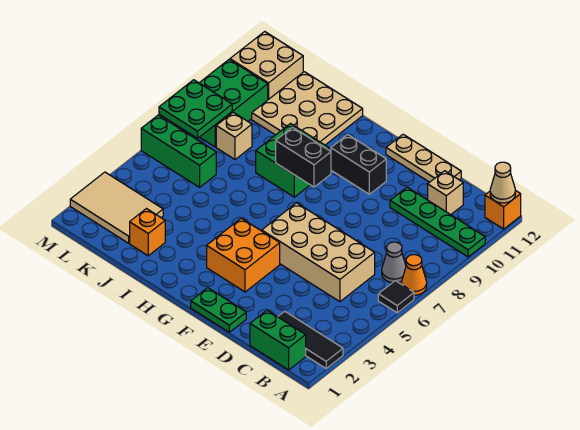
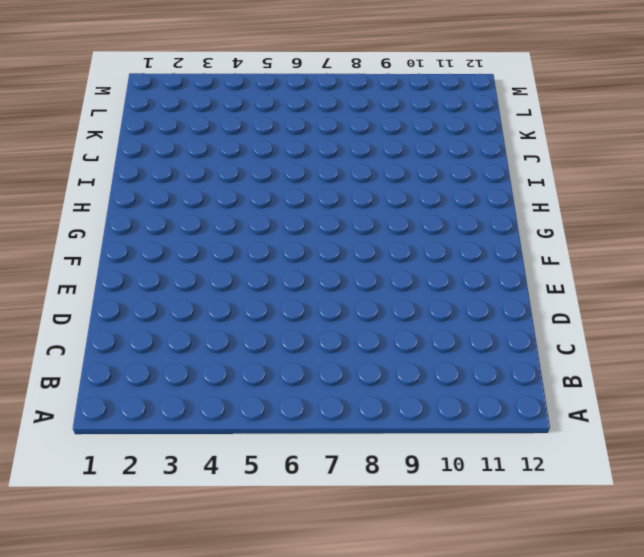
none -> black 1x3 tile [278,311,343,368]
none -> black 1x1 tile [378,281,414,313]
none -> orange 1x1 cone [401,255,427,295]

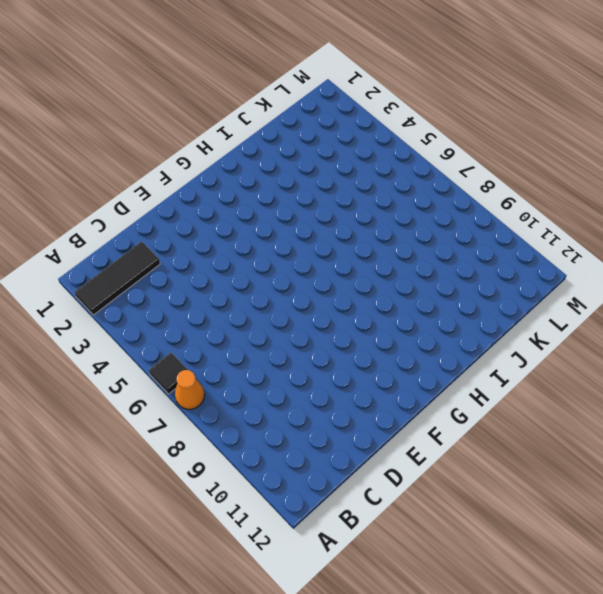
none -> green 1x4 plate [390,187,485,257]
none -> orange 1x1 brick [485,190,521,229]
none -> green 1x2 brick [250,310,306,370]

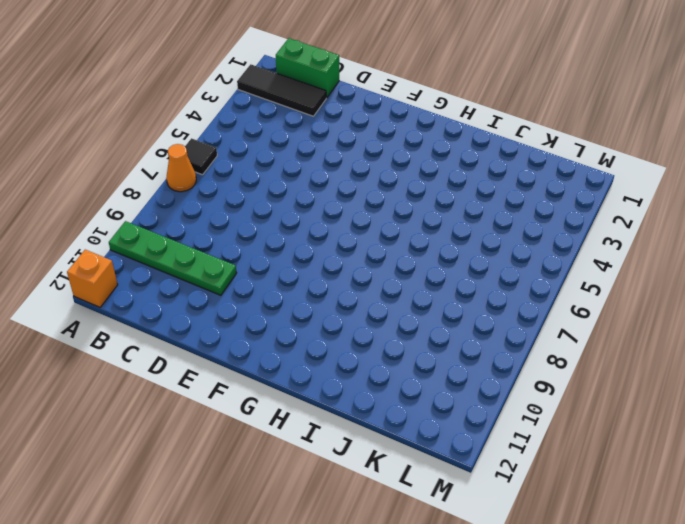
none -> grey 1x1 cone [382,242,406,283]
none -> tan 2x4 brick [262,203,375,302]
none -> tan 1x1 brick [428,171,463,215]

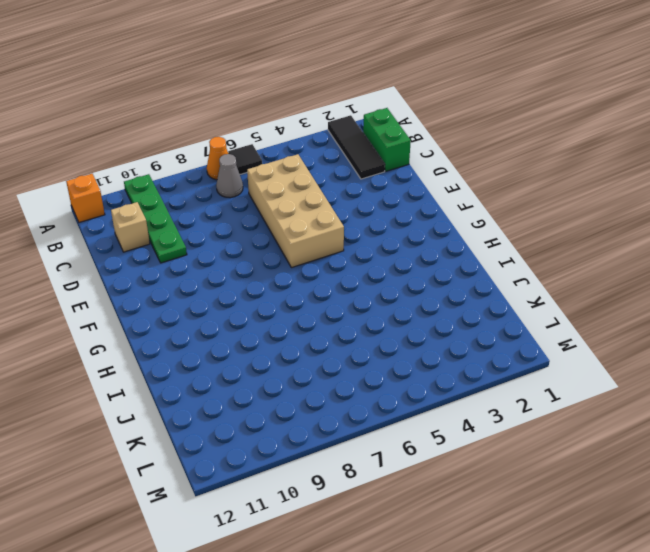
none -> tan 1x3 plate [386,134,461,182]
none -> green 1x2 plate [191,288,246,332]
none -> orange 2x2 brick [207,218,280,292]

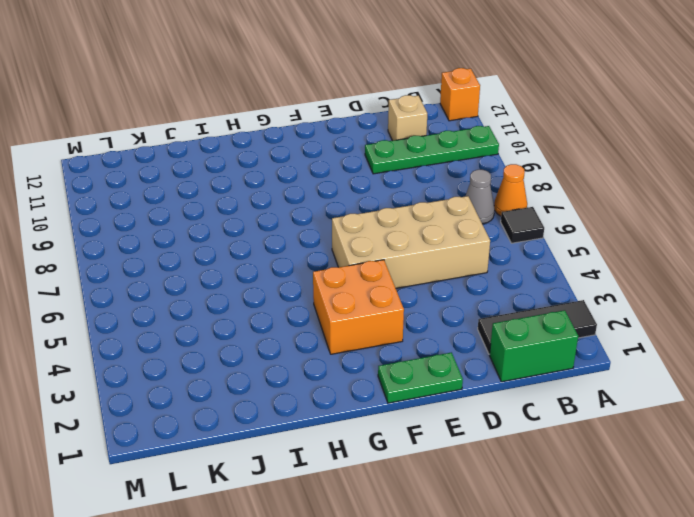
none -> tan 1x3 plate [386,134,461,182]
none -> black 1x2 brick [331,135,386,194]
none -> green 2x2 brick [256,124,329,197]

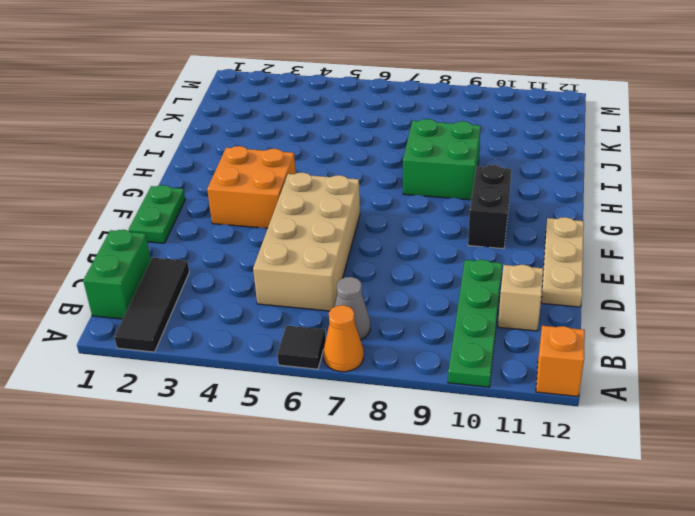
none -> tan 3x3 plate [252,72,363,145]
none -> orange 1x1 brick [130,209,165,256]
none -> tan 2x3 tile [70,172,163,243]

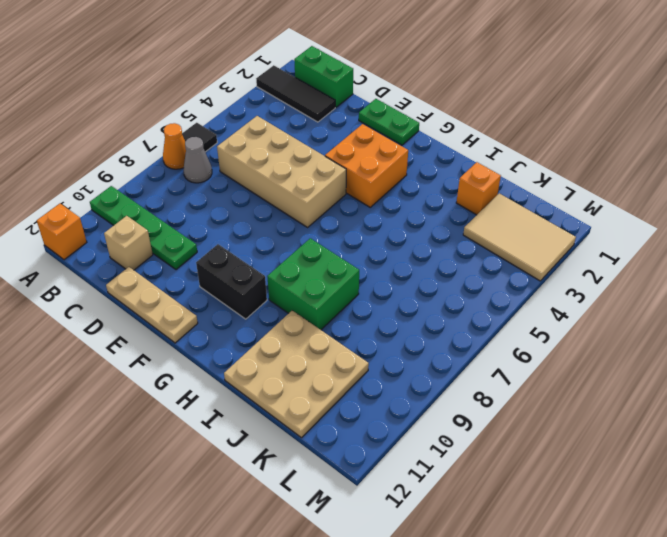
none -> green 1x3 brick [141,115,216,187]
none -> tan 1x1 brick [216,112,252,159]
none -> green 2x3 brick [200,59,268,147]

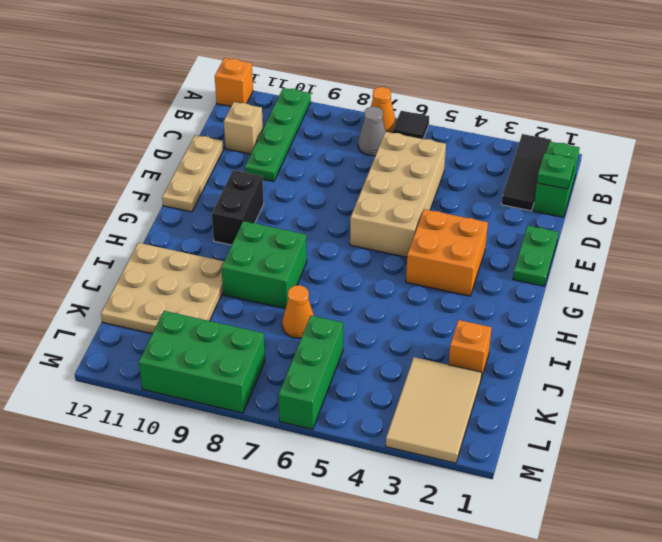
green 1x1 plate [537,153,575,189] -> none
orange 1x1 cone [282,285,314,338] -> none
none -> tan 1x1 brick [216,112,252,159]
none -> tan 2x2 brick [230,32,303,100]
none -> tan 1x1 cone [490,162,515,203]

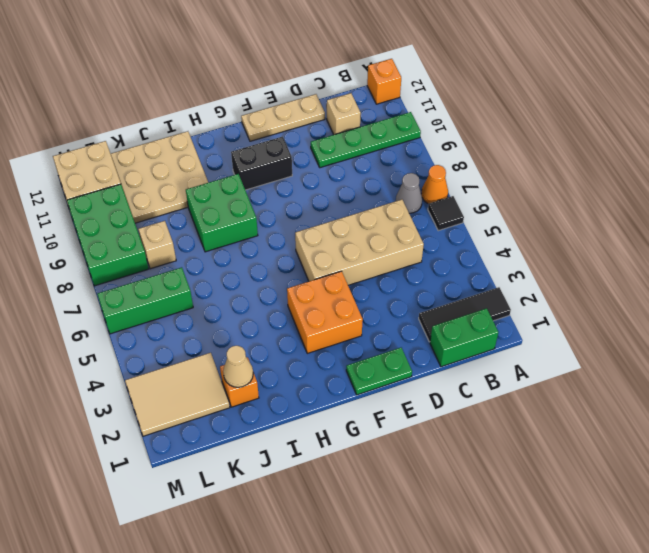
tan 1x1 cone [223,346,253,387] -> tan 1x1 cone moved to [490,162,515,203]
none -> black 1x2 brick [276,127,331,187]
none -> green 2x2 plate [159,80,232,138]

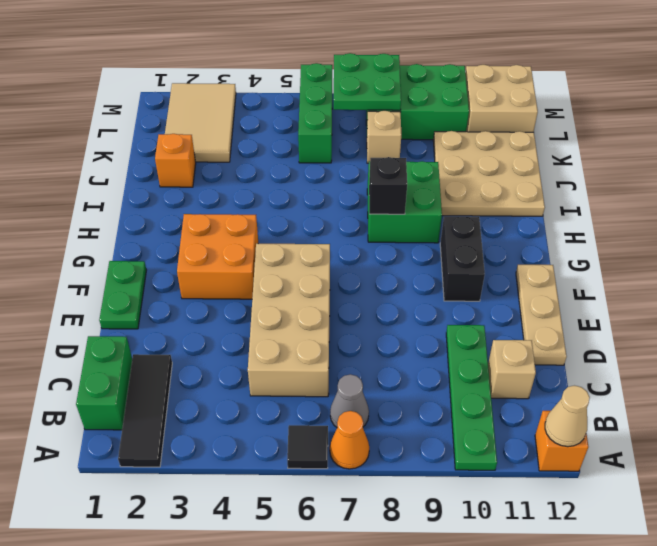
black 1x1 brick [369,157,407,214] -> black 1x2 brick [276,127,331,187]

